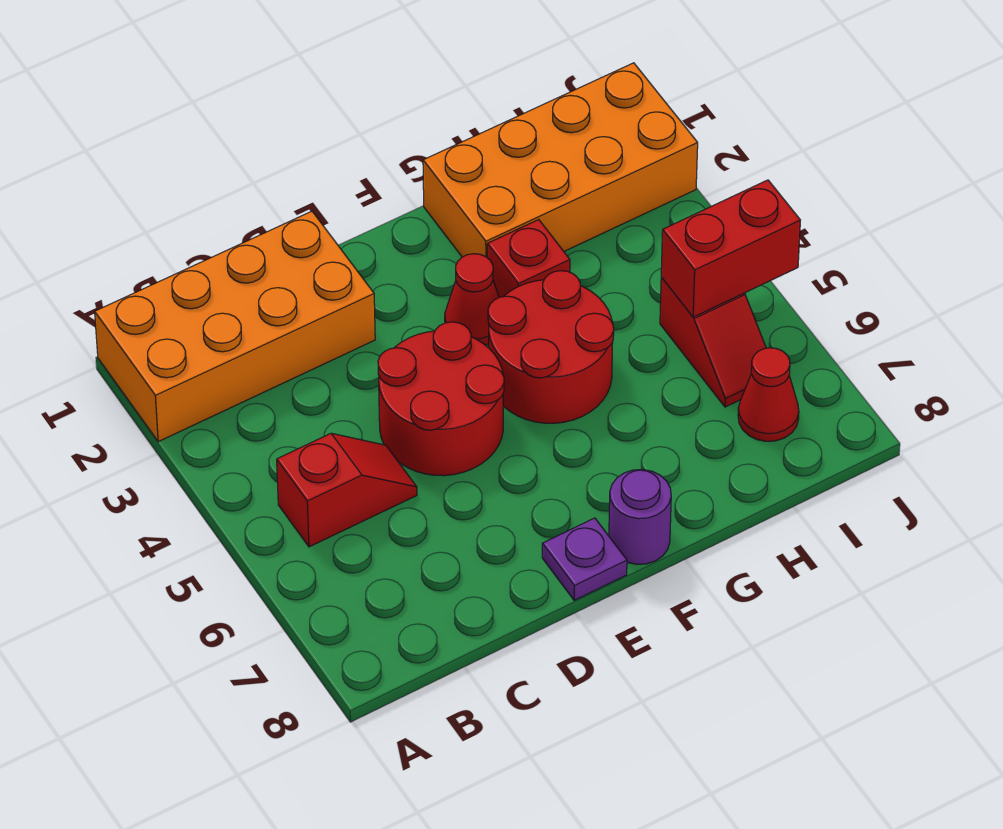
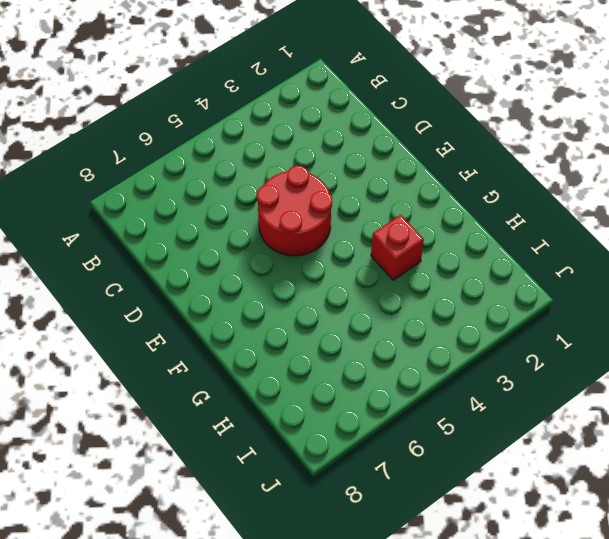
none -> orange 2x4 brick [95,211,375,442]
none -> red 1x2 slope [277,433,417,547]
none -> purple 1x1 plate [542,518,627,600]

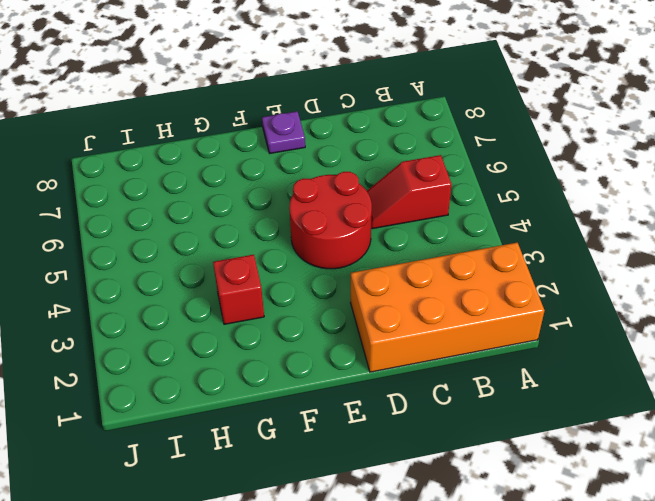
none -> red 1x1 cone [445,254,499,345]
none -> red 2x2 round brick [488,271,614,423]
none -> purple 1x1 round brick [609,470,671,564]

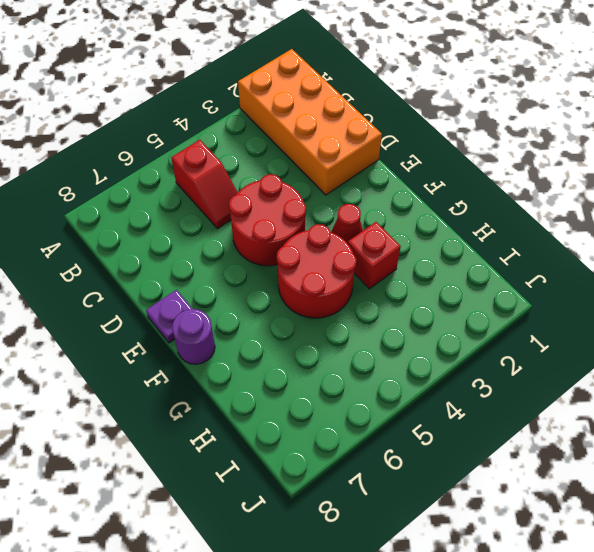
none -> orange 2x4 brick [423,63,698,257]
none -> red 1x2 slope [660,277,766,407]
none -> red 1x1 cone [738,348,799,441]

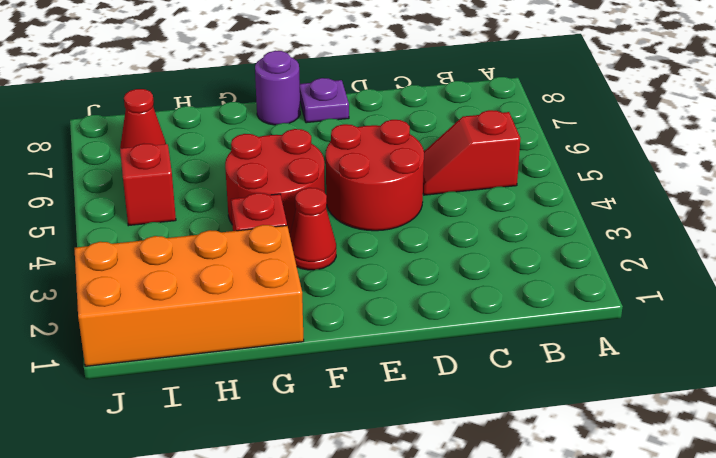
none -> orange 2x4 brick [95,211,375,442]
none -> red 1x2 brick [661,180,800,317]

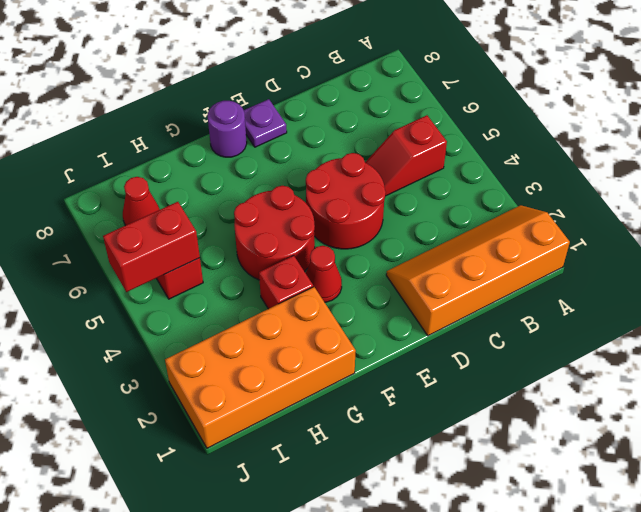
orange 2x4 slope [386,205,570,336] -> orange 2x4 brick [95,211,375,442]

